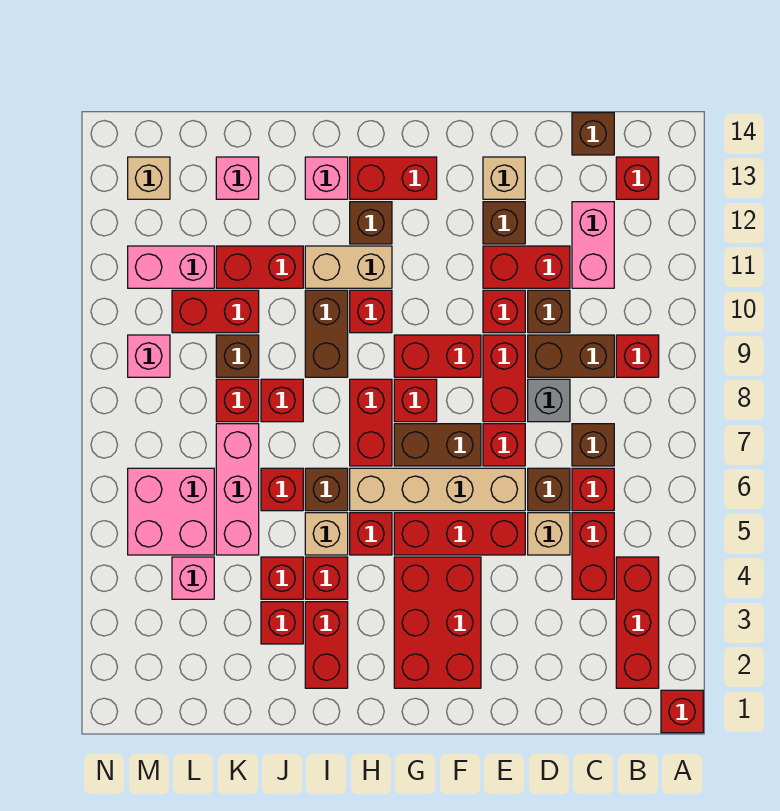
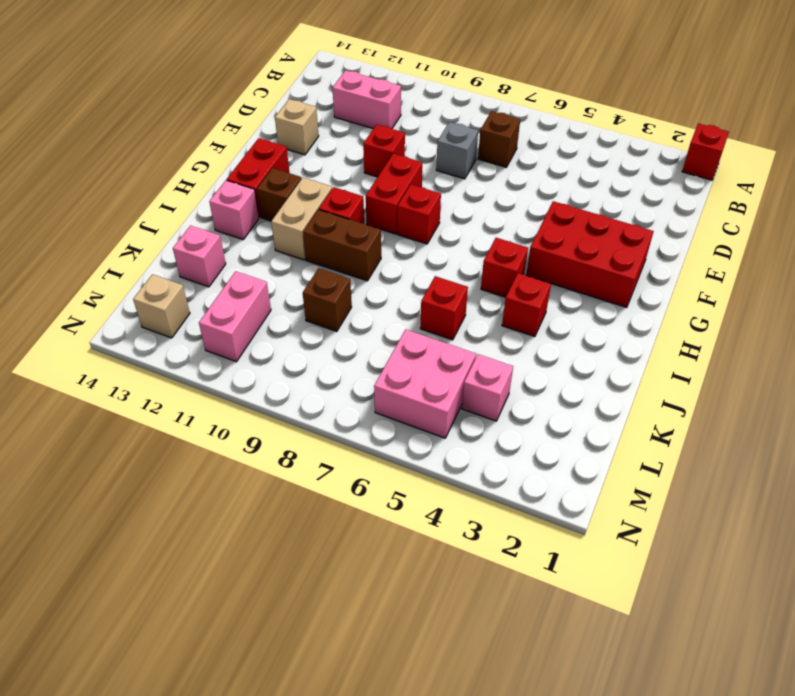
none -> red 1x3 brick [616,557,659,688]
none -> red 1x1 brick [616,335,659,377]
none -> red 1x1 brick [616,157,659,199]
none -> red 1x2 brick [572,513,614,599]

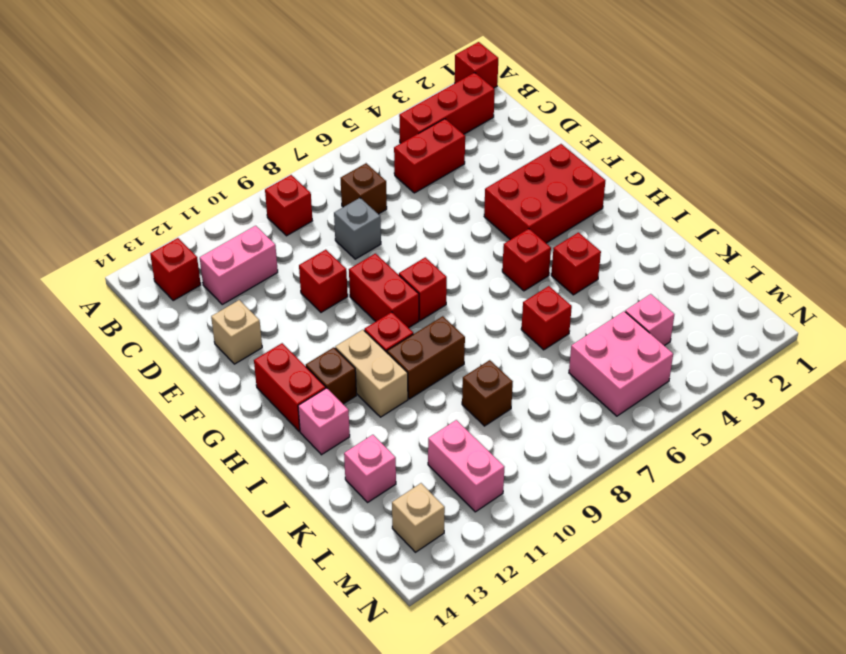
none -> red 1x1 brick [572,468,614,511]
none -> brown 1x2 brick [528,335,614,377]
none -> brown 1x1 brick [572,113,614,155]
none -> tan 1x1 brick [528,513,570,555]

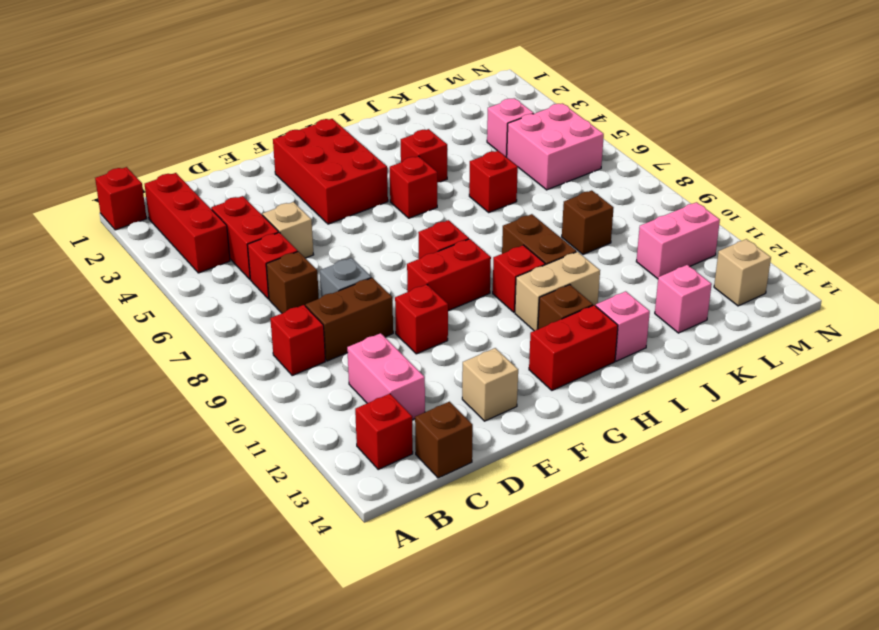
none -> brown 1x1 brick [528,468,570,511]
none -> brown 1x1 brick [528,290,570,333]
none -> red 1x2 brick [483,246,570,288]
none -> red 1x3 brick [394,513,525,555]

